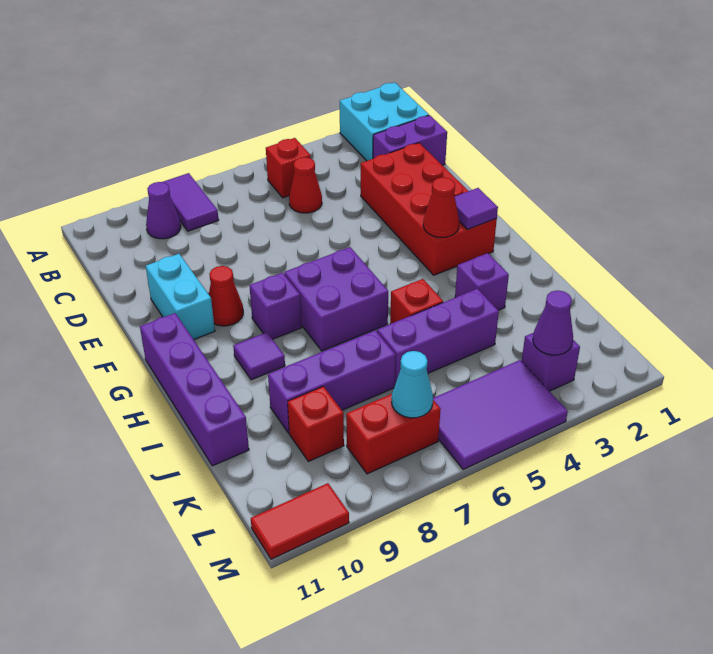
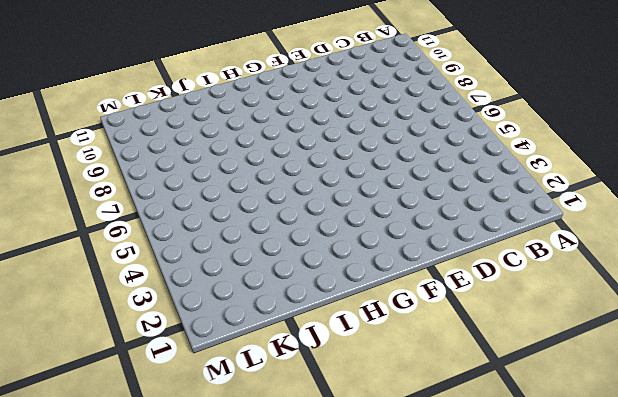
none -> cyan 2x2 brick [340,83,429,161]
none -> purple 1x2 tile [163,173,219,231]
none -> red 1x1 brick [266,138,311,198]

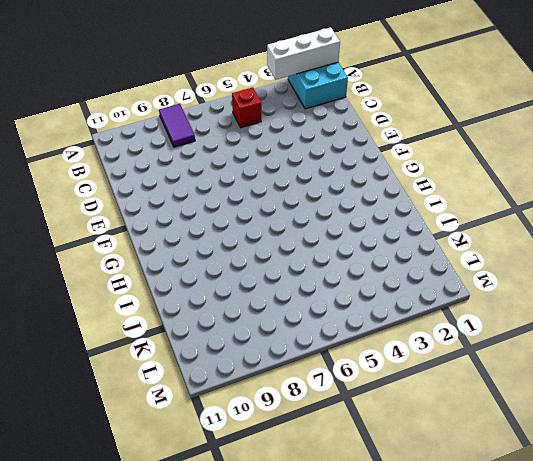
white 1x3 brick [267,27,340,80] -> none
none -> purple 1x1 cone [146,182,181,239]
none -> purple 1x2 brick [373,115,447,165]
none -> red 1x1 cone [289,157,322,213]

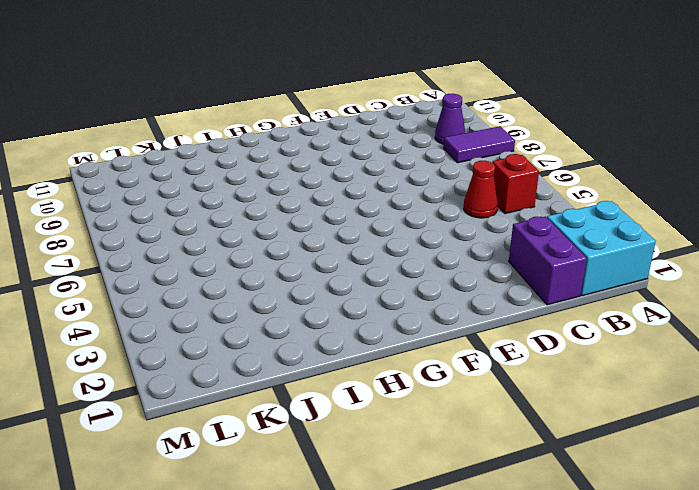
none -> red 2x4 brick [361,143,497,275]
none -> cyan 1x2 brick [146,254,215,340]
none -> red 1x1 cone [209,266,243,326]

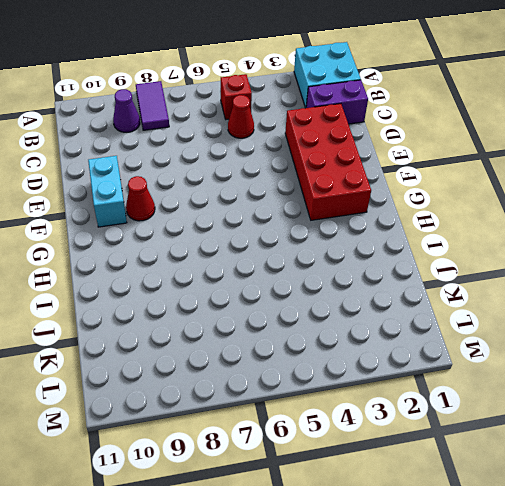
none -> purple 2x2 brick [284,247,388,351]
none -> purple 1x1 brick [249,273,302,339]
none -> purple 1x4 brick [140,313,249,466]

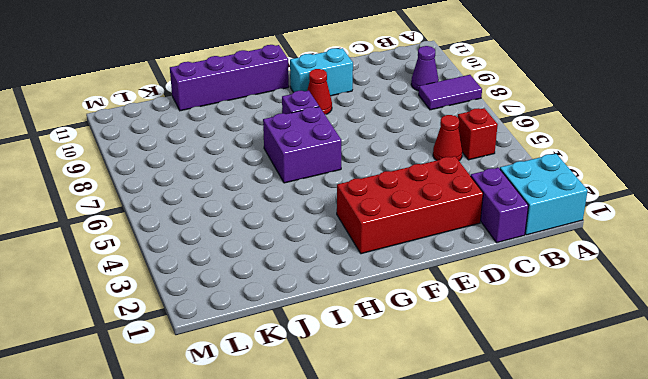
none -> purple 1x1 tile [233,332,285,380]
none -> purple 1x1 brick [455,253,509,310]
none -> red 1x1 brick [390,279,443,324]

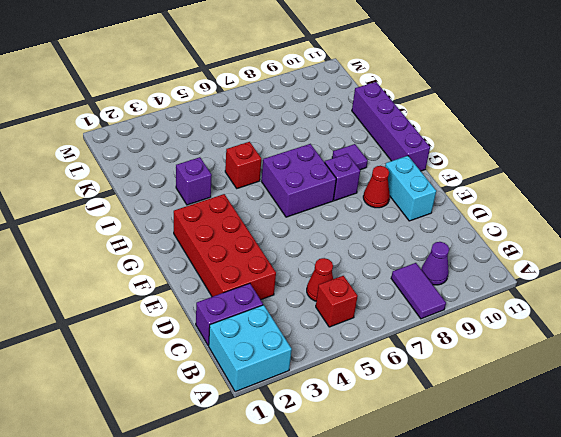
none -> purple 1x3 brick [377,289,499,384]
none -> purple 1x3 brick [268,330,396,433]
none -> red 1x1 brick [288,386,344,461]

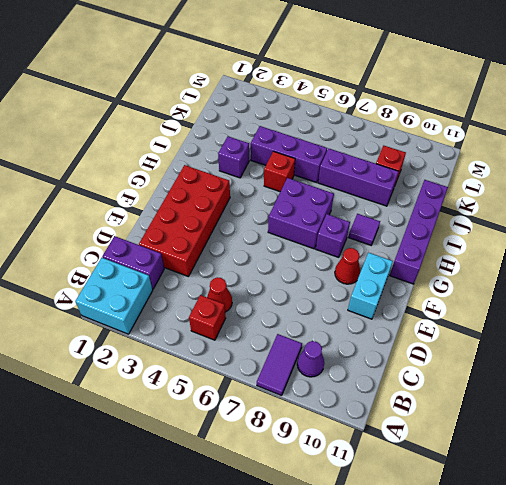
none -> purple 1x1 brick [522,333,580,391]
none -> purple 2x3 tile [433,360,568,469]
none -> red 1x2 brick [346,394,441,474]

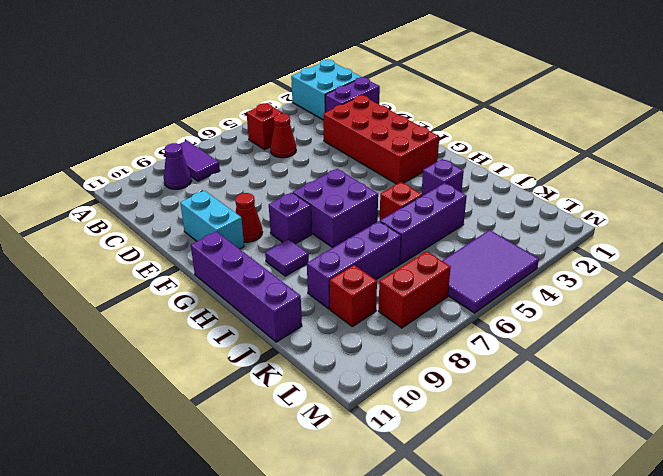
none -> purple 1x1 brick [522,333,580,391]
none -> red 1x2 tile [251,483,349,559]
none -> purple 1x1 tile [455,188,498,229]

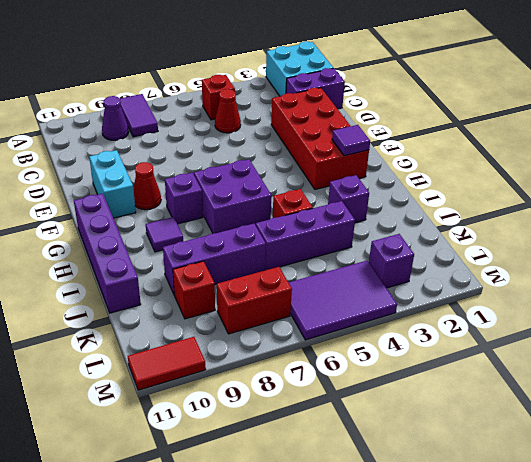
none -> red 1x1 cone [423,177,459,237]
none -> purple 1x1 cone [533,290,573,355]
none -> cyan 1x1 cone [392,351,433,418]

